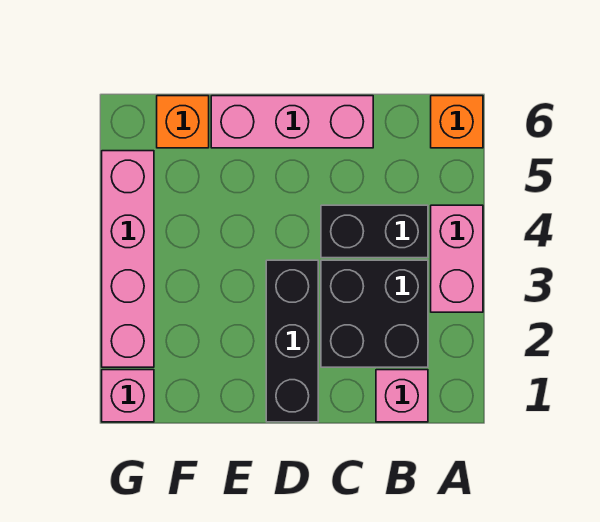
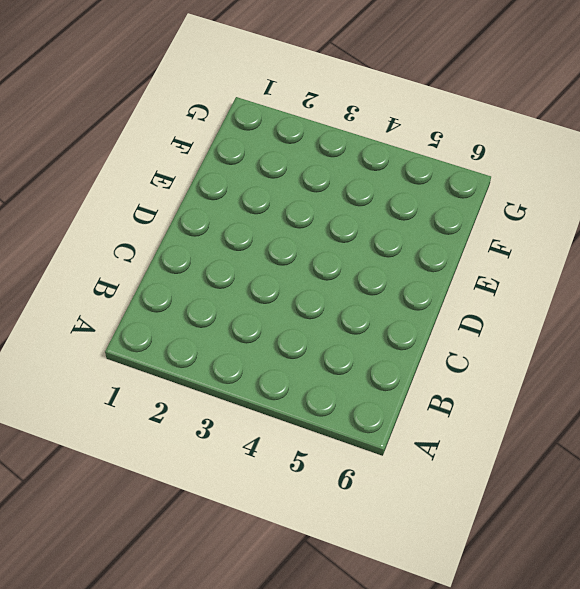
none -> pink 1x2 brick [431,205,483,312]
none -> orange 1x1 brick [431,96,483,148]

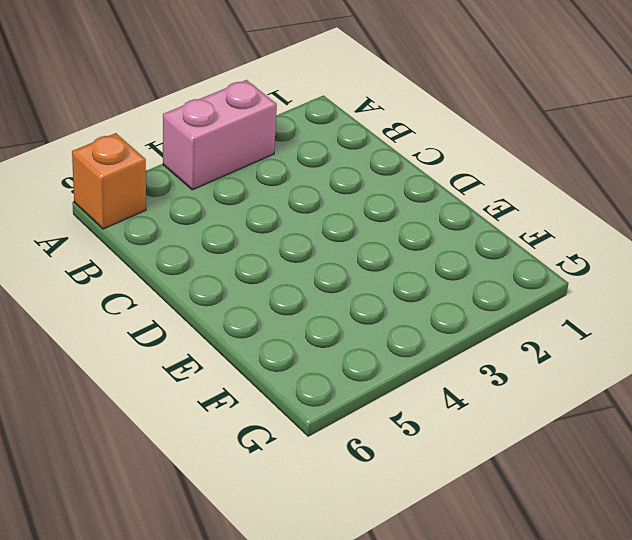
none -> pink 1x1 brick [376,370,428,422]
none -> black 2x2 brick [321,260,428,367]

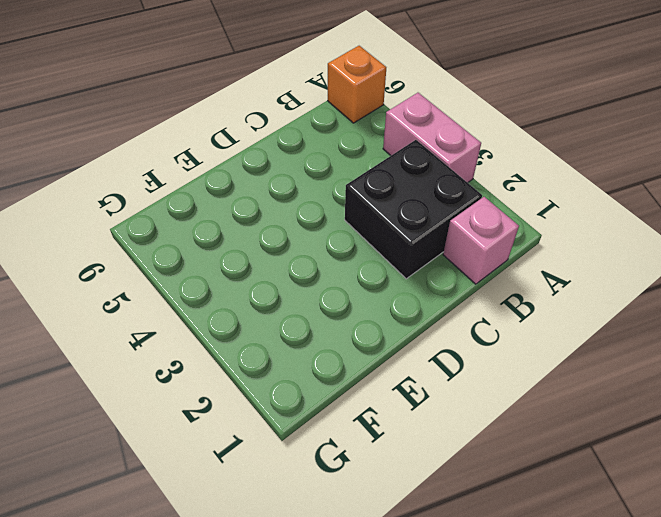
none -> black 1x2 brick [321,205,428,258]
none -> pink 1x3 brick [211,96,373,148]

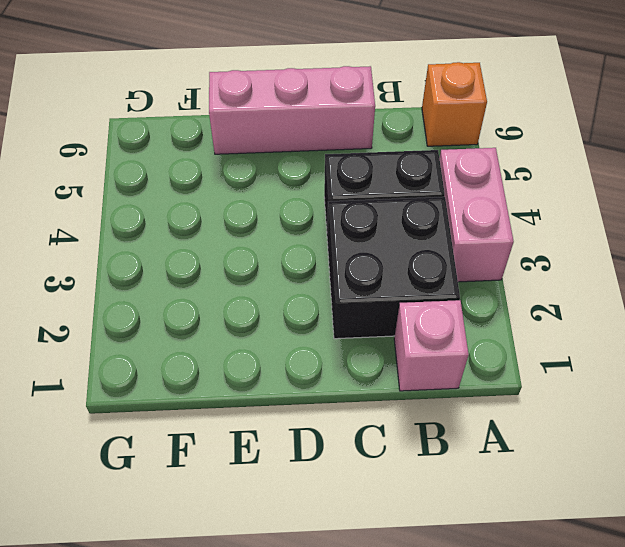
none -> black 1x3 brick [266,260,318,422]
none -> orange 1x1 brick [157,96,209,148]

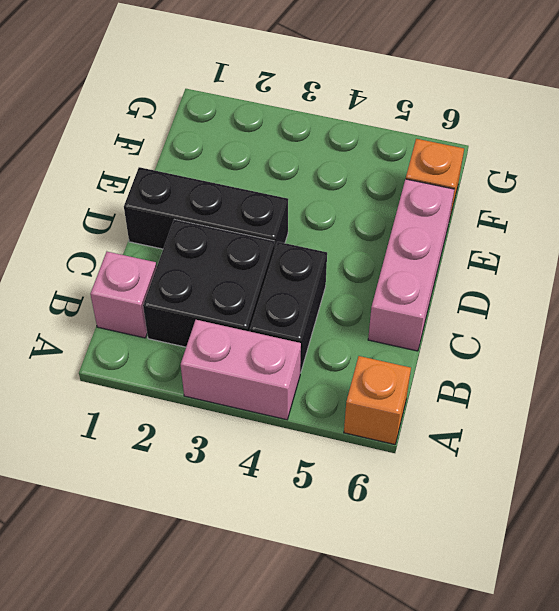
none -> pink 1x1 brick [102,370,154,422]
none -> pink 1x4 brick [102,151,154,367]

